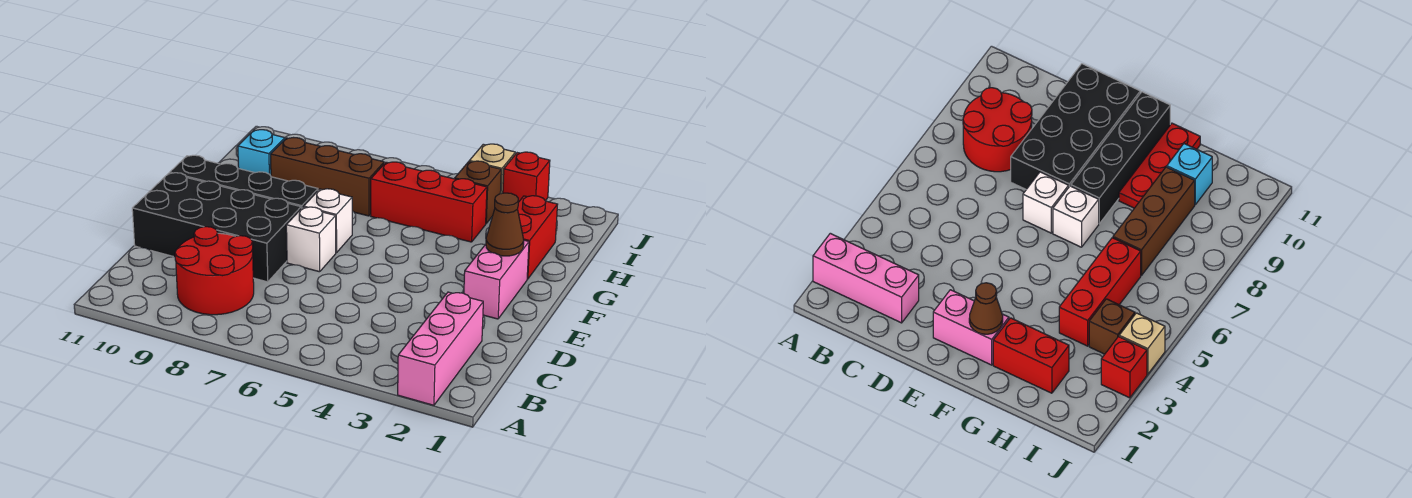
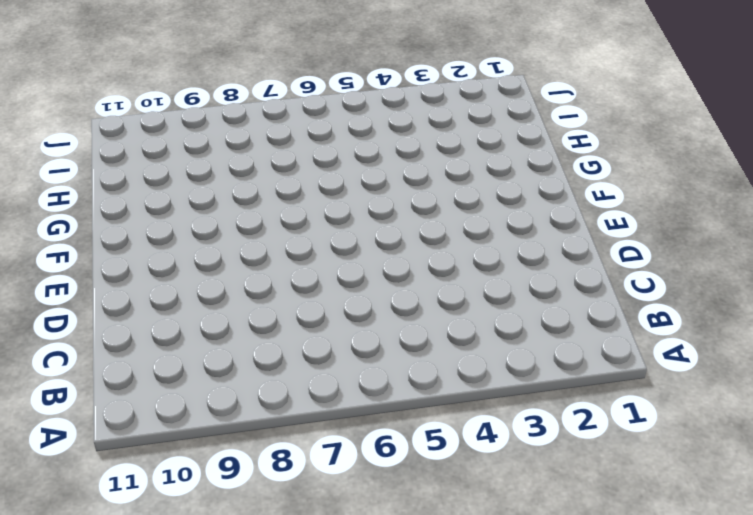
none -> pink 1x3 brick [398,292,483,405]
none -> red 2x2 round brick [175,227,254,315]
none -> black 2x4 brick [132,173,301,282]

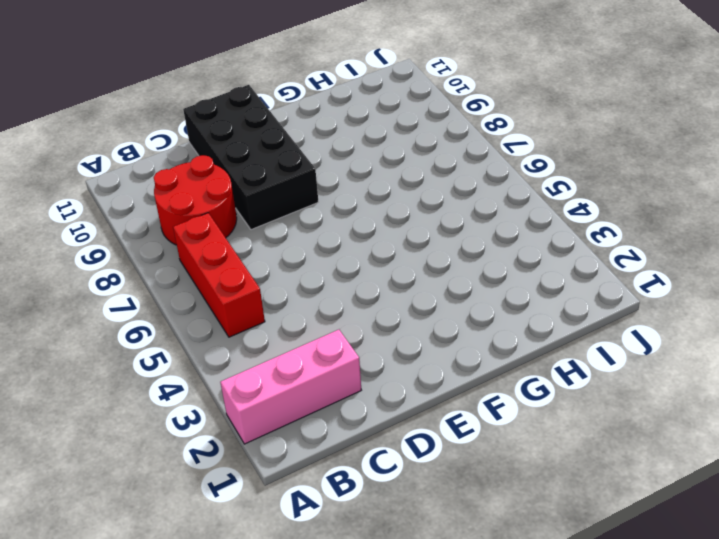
red 1x3 brick [173,213,265,337] -> red 1x3 brick moved to [371,162,487,242]
none -> pink 1x2 brick [464,240,529,319]
none -> white 1x1 brick [286,207,336,272]
none -> white 1x1 brick [304,189,352,253]

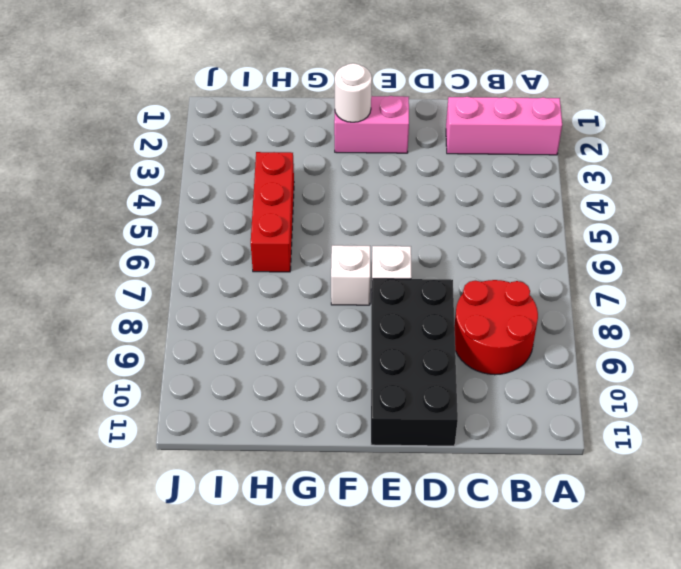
white 1x1 round brick [335,63,372,122] -> brown 1x1 cone [486,193,524,256]
none -> black 1x4 brick [170,155,318,208]
none -> red 1x2 brick [518,196,558,279]
none -> red 1x3 plate [1119,123,1200,208]

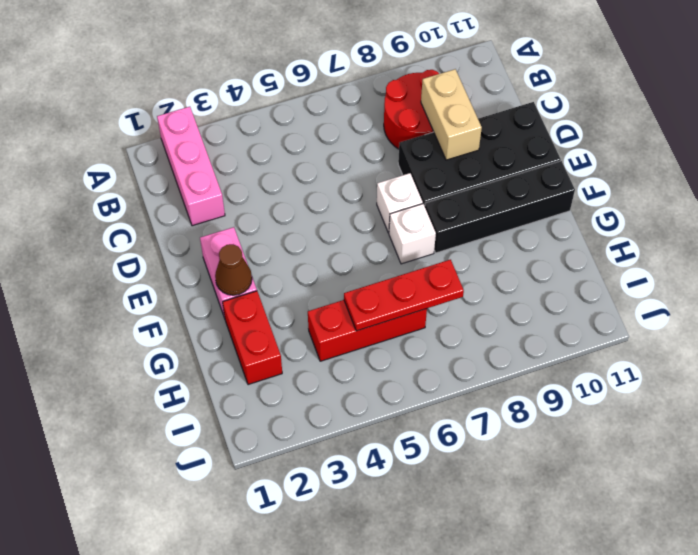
tan 1x2 brick [421,69,482,160] -> none
red 1x3 plate [344,260,464,331] -> red 1x3 plate moved to [1119,123,1200,208]
none -> brown 1x3 brick [271,138,384,216]
none -> cyan 1x1 brick [238,130,285,176]
none -> brown 1x1 brick [455,161,501,223]

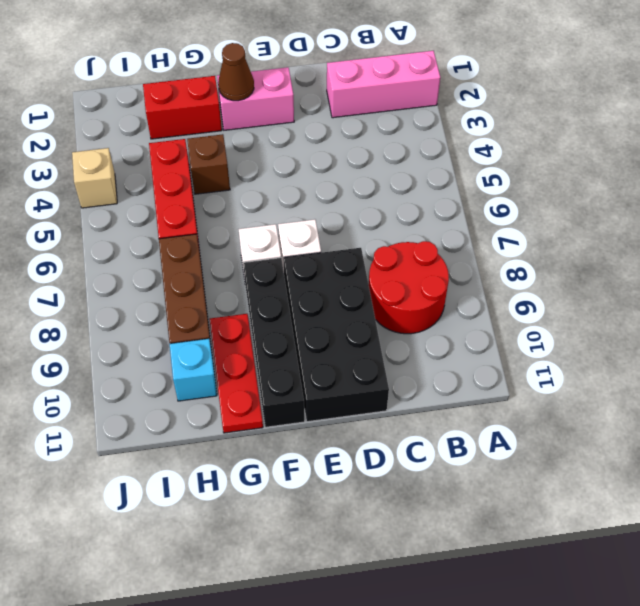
brown 1x1 brick [187,134,230,194] -> brown 1x1 brick moved to [455,161,501,223]
none -> red 1x1 brick [503,152,550,202]

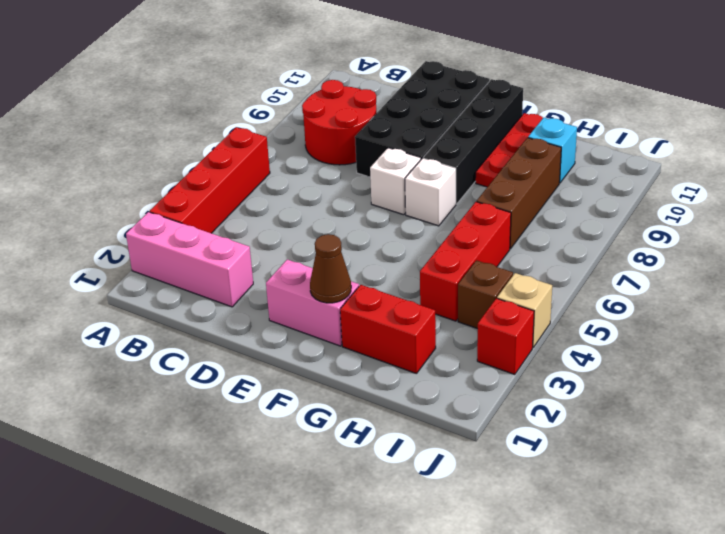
red 1x4 brick [150,127,270,233] -> none

